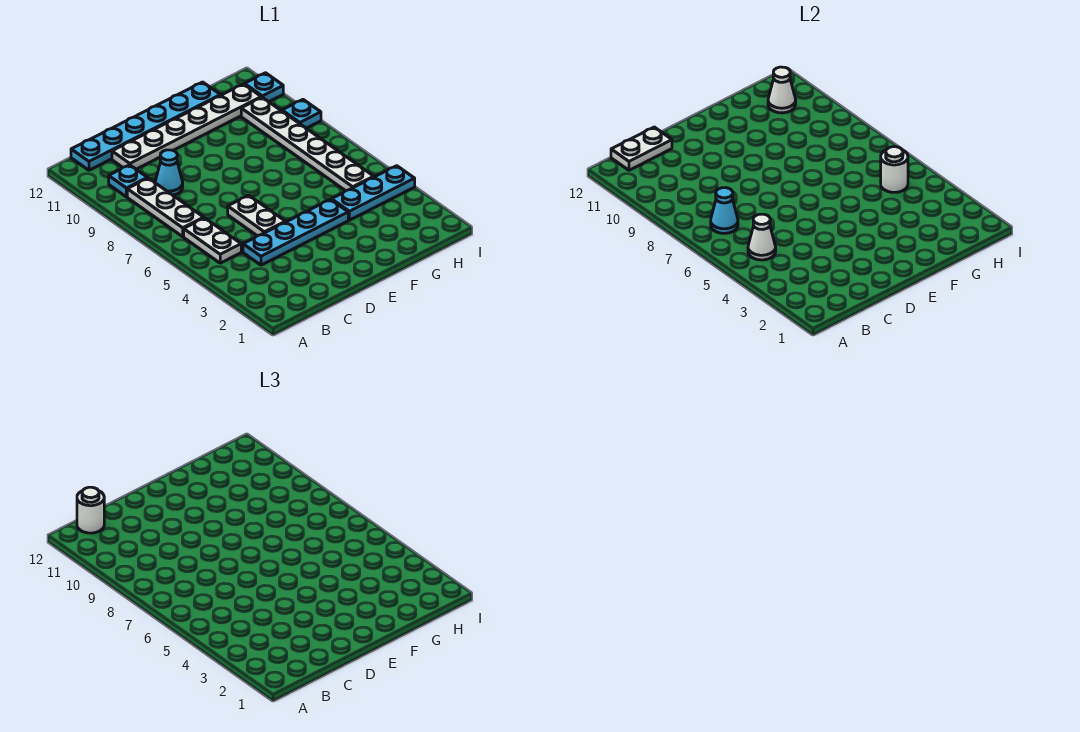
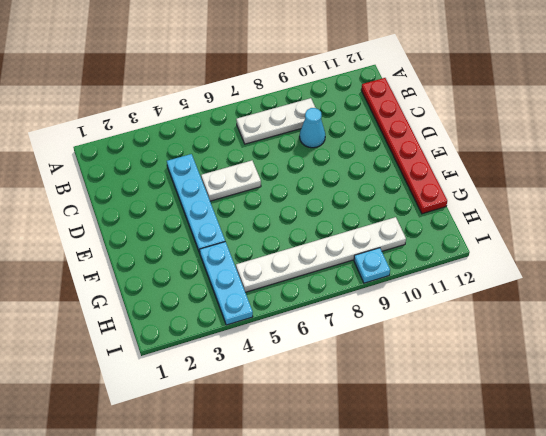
red 1x6 plate [361,78,447,214] -> cyan 1x6 plate [71,82,220,170]
none -> white 1x2 plate [184,218,241,263]
none -> cyan 1x1 plate [109,165,147,197]
none -> white 1x6 plate [112,84,261,169]

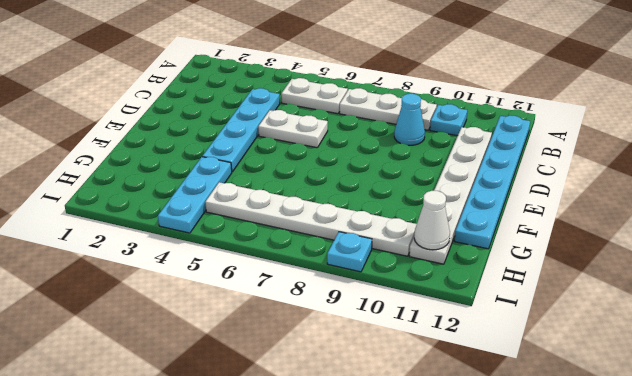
none -> cyan 1x1 plate [245,73,283,102]
none -> white 1x1 cone [748,214,776,260]
none -> cyan 1x1 cone [711,188,738,233]

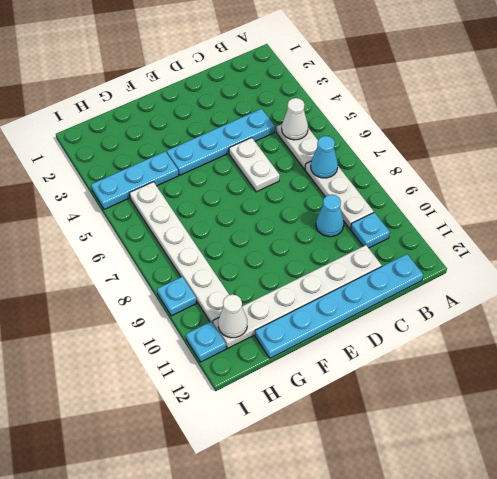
none -> white 1x2 plate [611,127,672,170]
none -> white 1x1 round brick [881,147,908,192]
none -> white 1x1 round brick [77,487,104,533]

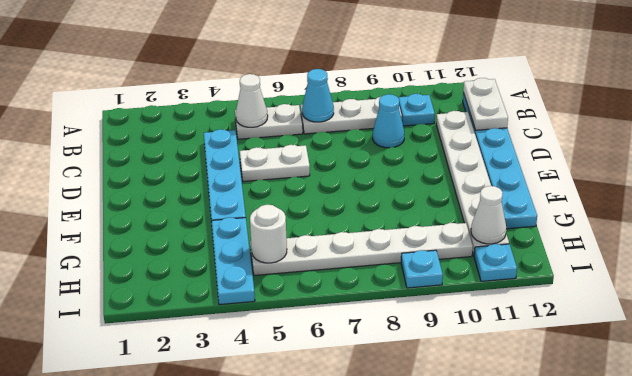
none -> white 1x1 round brick [77,487,104,533]

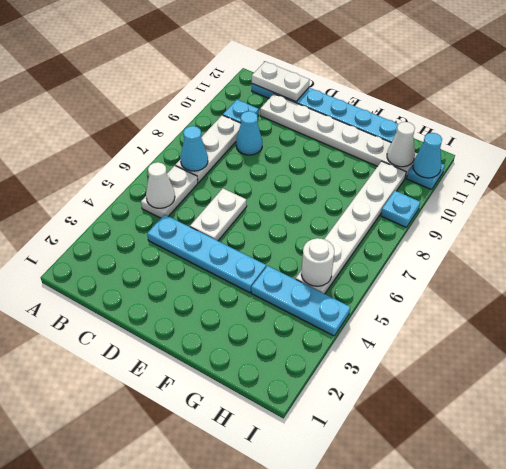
cyan 1x1 cone [413,133,442,178] -> none
none -> white 1x1 round brick [77,487,104,533]

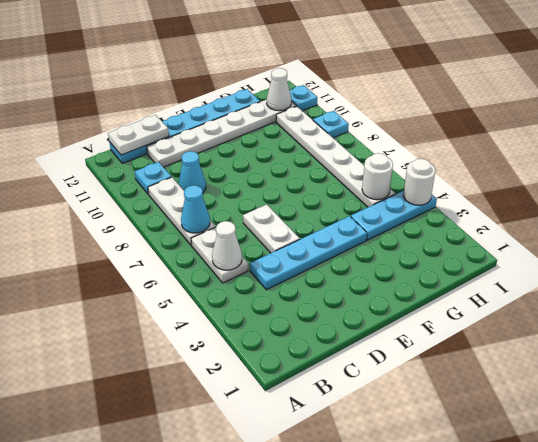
white 1x1 round brick [403,159,435,205] -> white 1x1 round brick moved to [77,487,104,533]

